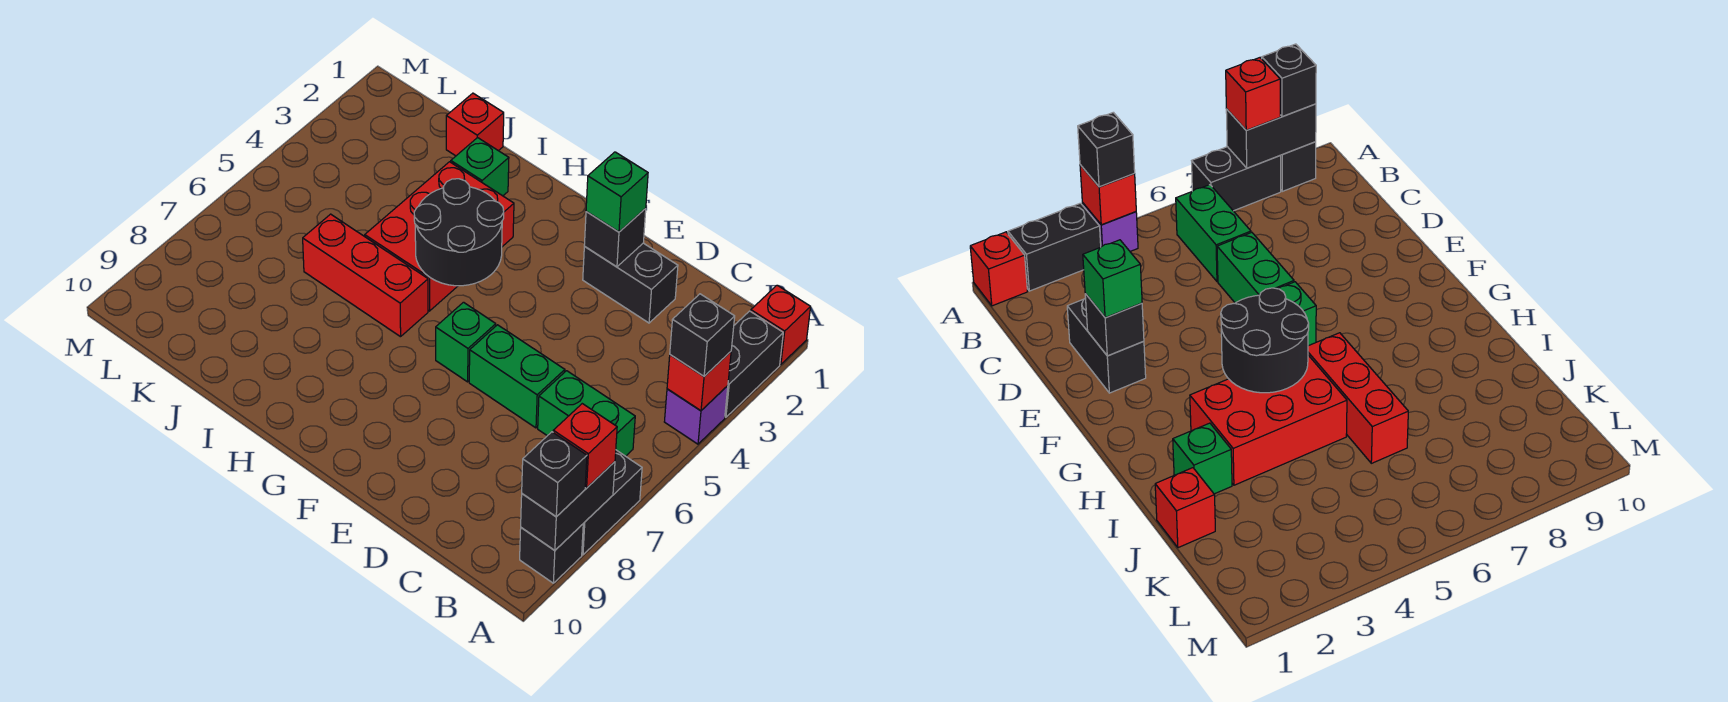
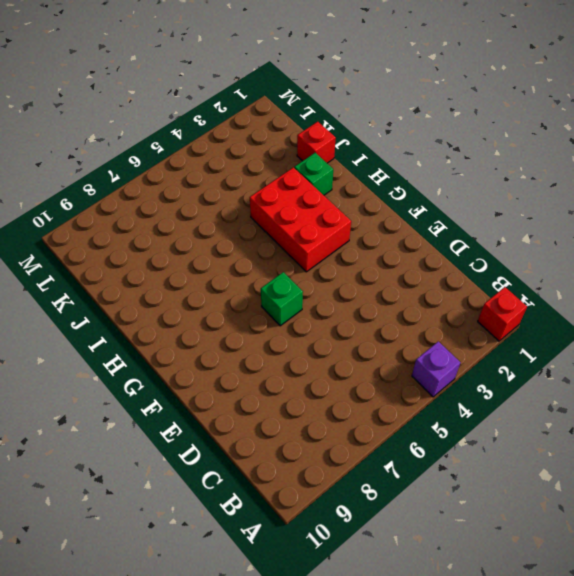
red 2x3 brick [250,167,351,272] -> red 2x3 brick turned to [365,162,514,311]
none -> black 1x2 brick [725,311,783,417]
none -> black 1x2 brick [582,450,642,555]
none -> black 1x1 brick [520,524,583,583]

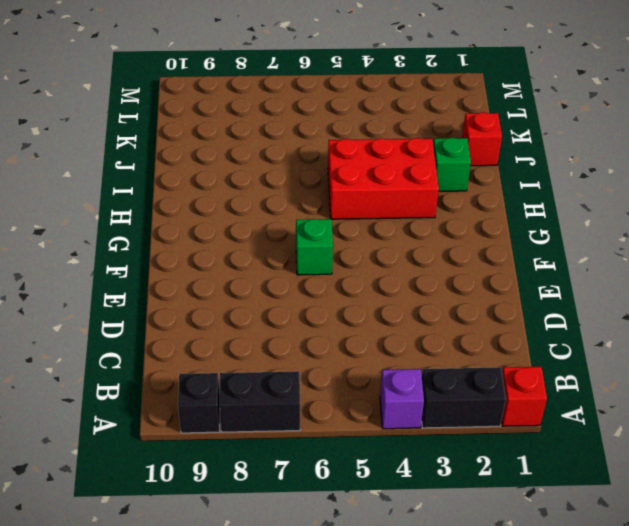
none -> green 1x2 brick [538,371,635,456]
none -> black 1x2 brick [583,243,678,323]
none -> green 1x2 brick [469,325,565,428]

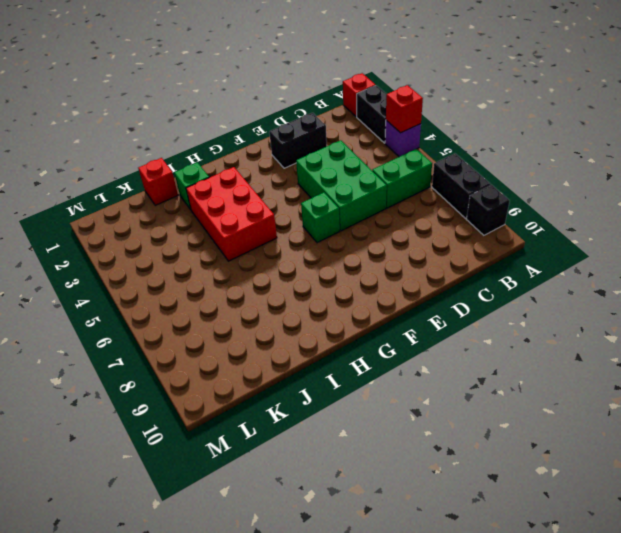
green 2x3 brick [296,140,387,231] -> green 1x2 brick [469,325,565,428]
none -> red 1x3 brick [303,214,428,337]
none -> black 1x2 brick [521,462,615,550]
none -> black 1x1 brick [584,209,646,267]

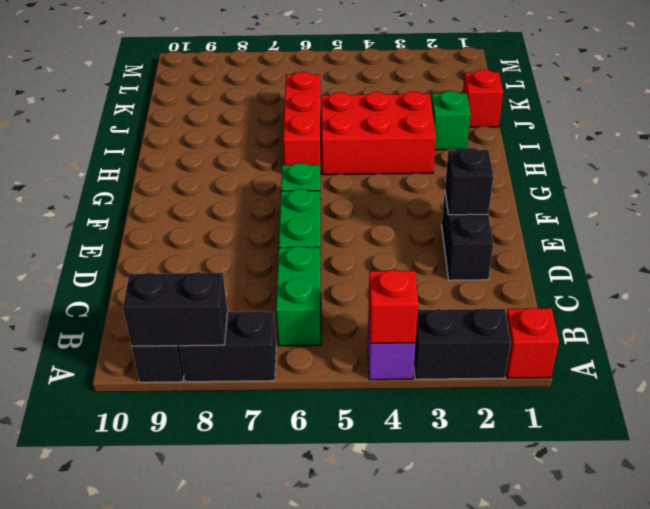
none -> black 2x2 round brick [414,179,504,286]
none -> black 1x1 brick [670,294,735,376]
none -> red 1x1 brick [553,404,617,488]

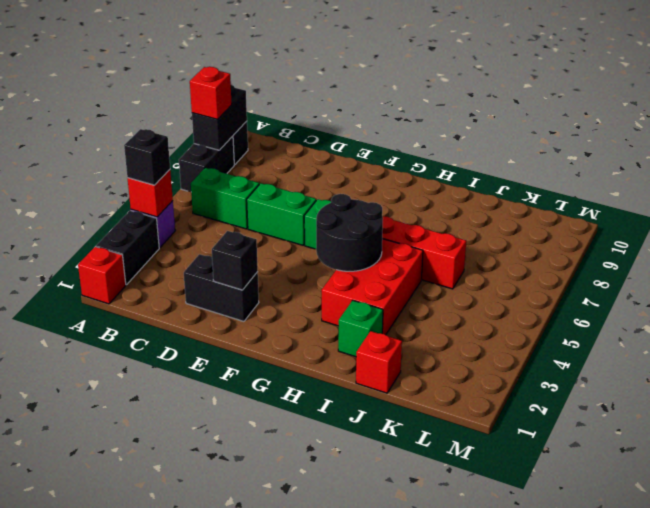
none -> black 1x1 brick [522,432,587,517]
none -> green 1x1 brick [586,152,648,232]

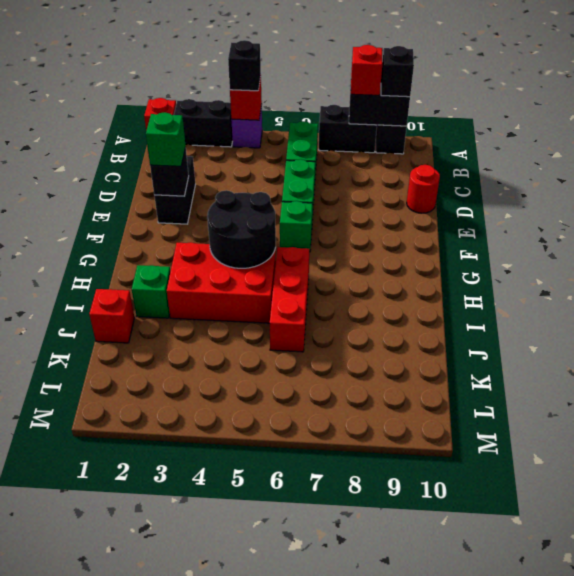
red 1x1 round brick [407,165,440,213] -> none

